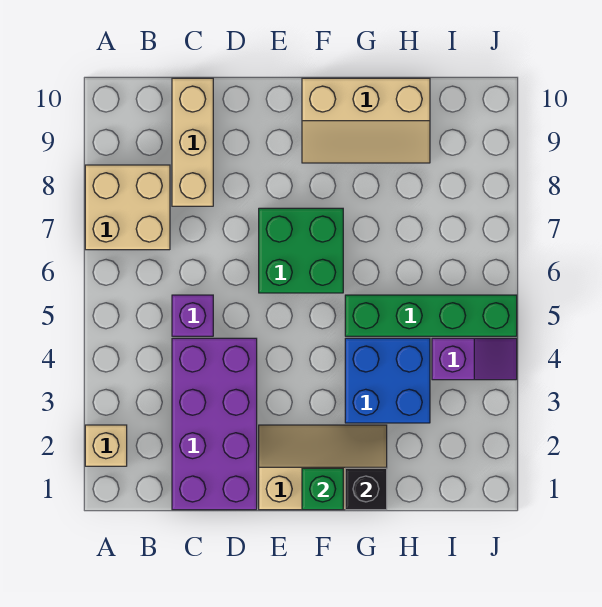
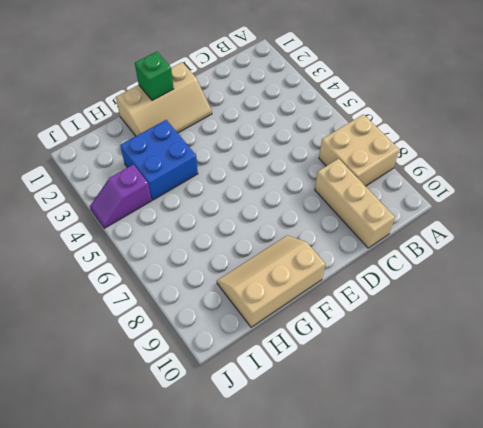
none -> tan 1x1 brick [85,425,127,466]
none -> purple 2x4 brick [172,338,257,510]
none -> purple 1x1 brick [172,295,213,336]

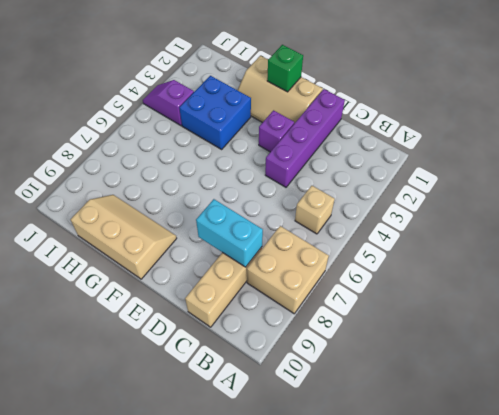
tan 1x1 brick [295,186,335,234] -> tan 1x1 brick moved to [85,425,127,466]
cyan 1x2 brick [196,199,263,267] -> none
purple 1x4 brick [265,89,345,187] -> purple 2x4 brick [172,338,257,510]
purple 1x1 brick [259,110,294,152] -> purple 1x1 brick moved to [172,295,213,336]
none -> green 2x2 brick [259,208,343,293]
none -> green 1x4 brick [345,295,517,336]
none -> black 1x1 brick [345,468,387,510]

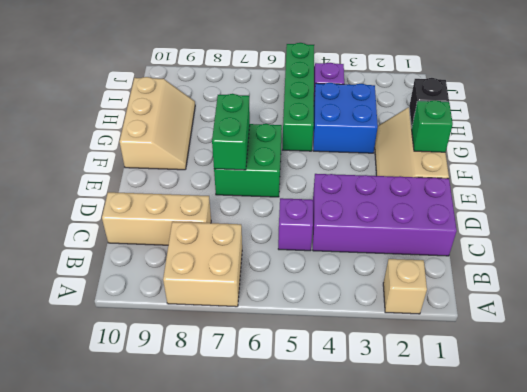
green 1x2 brick [212,94,250,170] -> none

